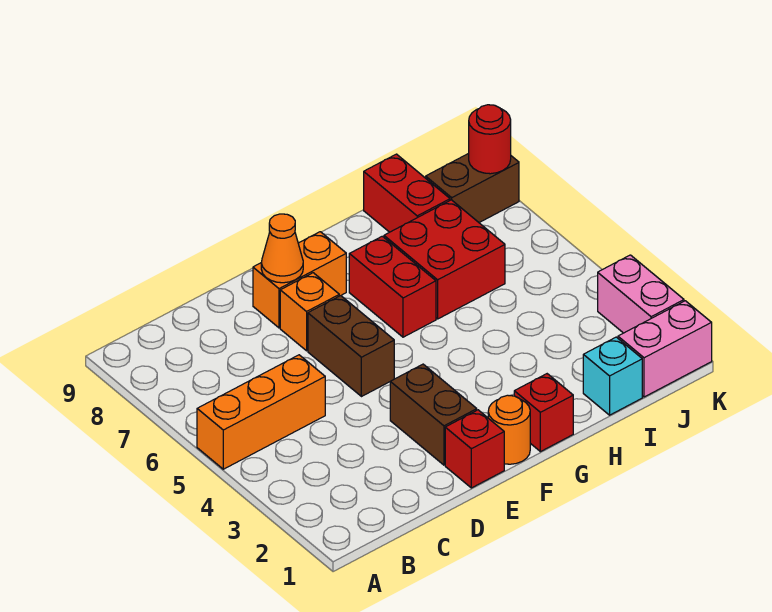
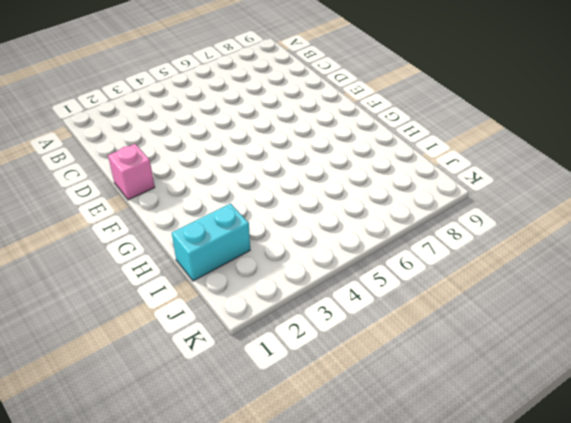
pink 1x1 brick [108,144,155,200] -> red 1x1 brick [445,410,504,488]
cyan 1x2 brick [172,204,250,281] -> cyan 1x1 brick [583,337,642,415]
none -> orange 1x3 brick [197,355,325,469]
none -> brown 1x2 brick [390,364,477,465]
none -> brown 1x2 brick [308,296,394,397]

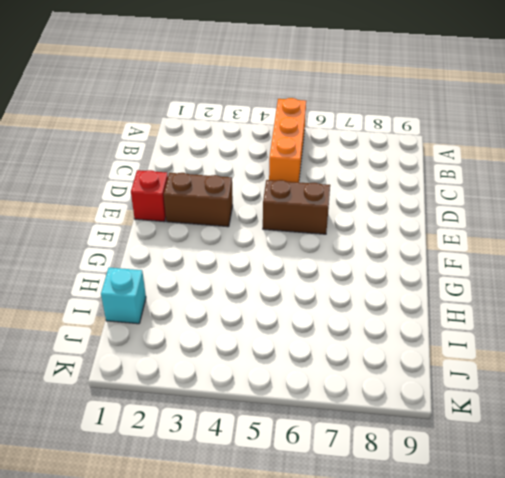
none -> orange 1x1 brick [280,273,339,351]
none -> orange 1x2 brick [253,232,346,328]
none -> orange 1x1 round brick [488,395,530,464]

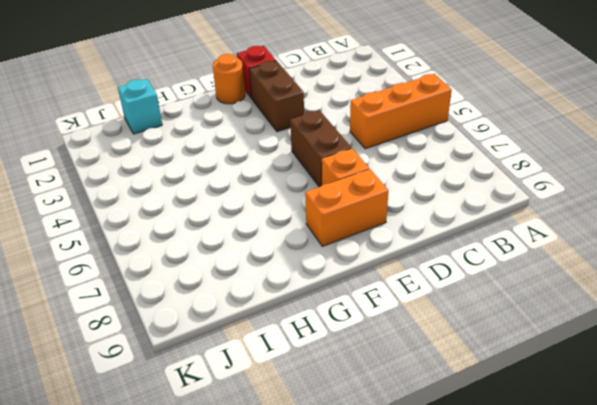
none -> red 1x1 brick [514,374,573,452]
none -> red 1x2 brick [349,236,436,337]
none -> red 2x2 brick [384,200,505,319]

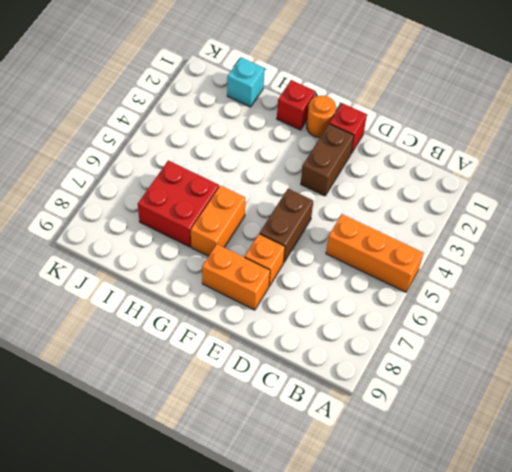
orange 1x2 brick [191,186,245,256] -> red 1x2 brick [349,236,436,337]
none -> red 1x2 brick [364,154,450,232]
none -> pink 1x2 brick [618,301,712,397]
none -> brown 1x2 brick [426,153,519,223]

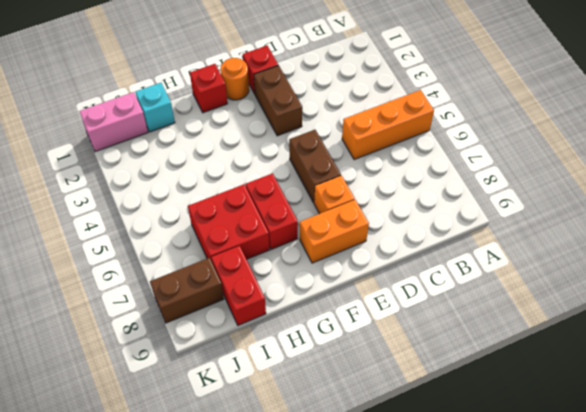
none -> pink 1x2 brick [598,255,684,333]
none -> orange 1x1 cone [261,214,303,283]
none -> red 1x1 round brick [469,105,511,174]

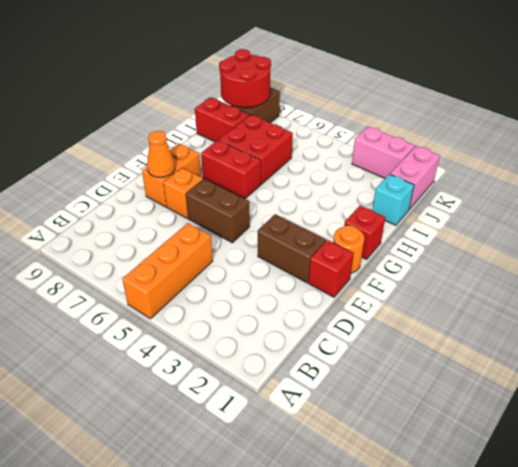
red 2x2 round brick [219,49,271,108] -> red 1x1 round brick [469,105,511,174]

